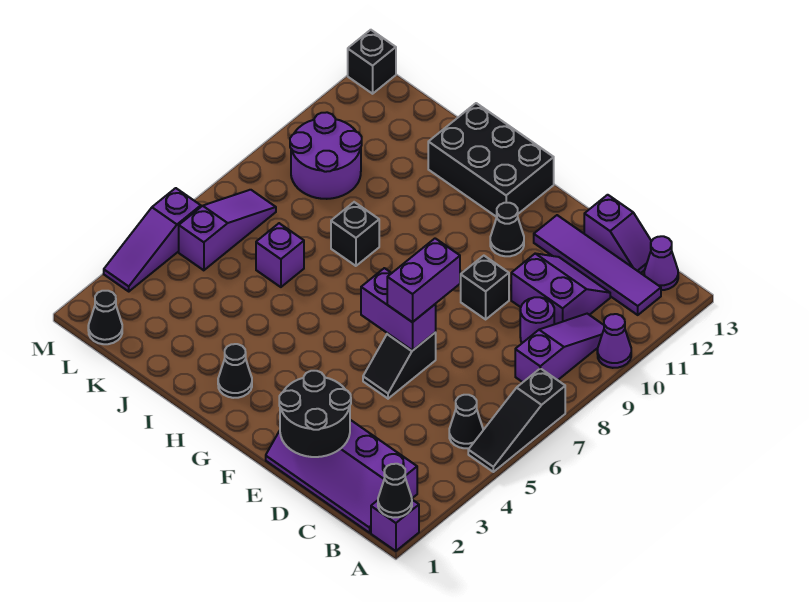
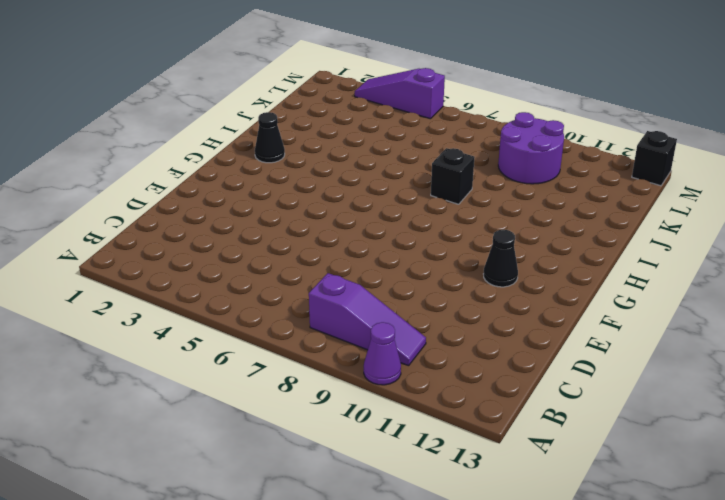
none -> purple 1x1 brick [371,500,419,551]
none -> black 1x3 slope [468,368,565,472]
none -> purple 2x4 slope [266,420,417,533]

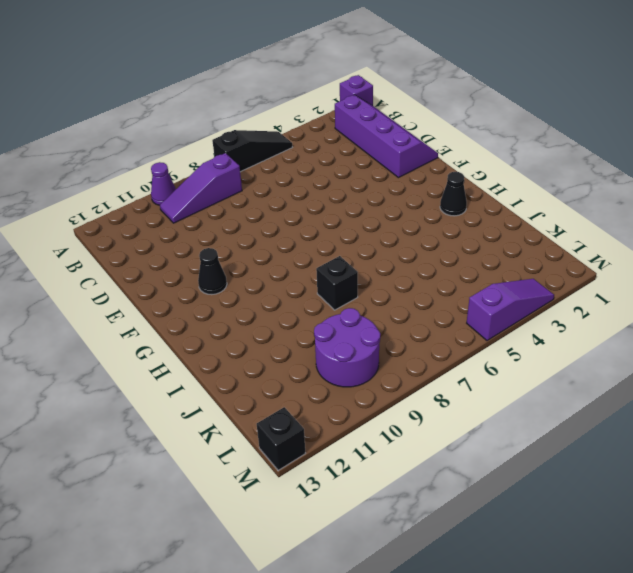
none -> black 1x1 cone [449,395,483,448]
none -> purple 1x4 tile [534,215,661,315]
none -> purple 1x1 cone [644,236,678,290]

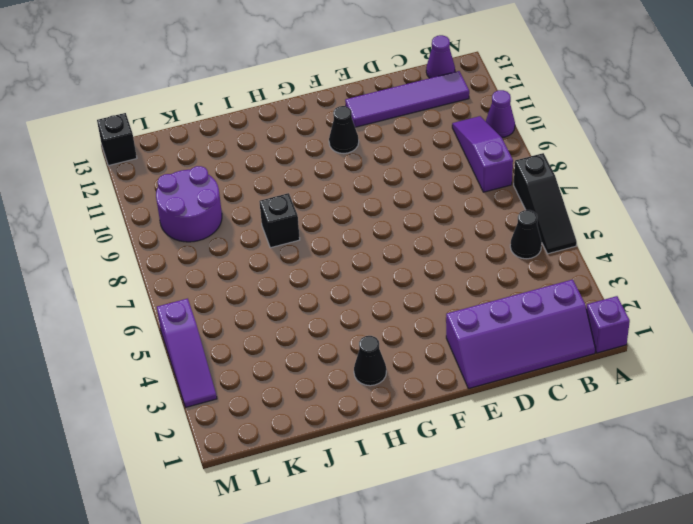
none -> purple 1x1 round brick [520,297,554,343]
none -> purple 2x2 slope [511,254,610,324]
none -> purple 1x2 slope [584,195,651,273]

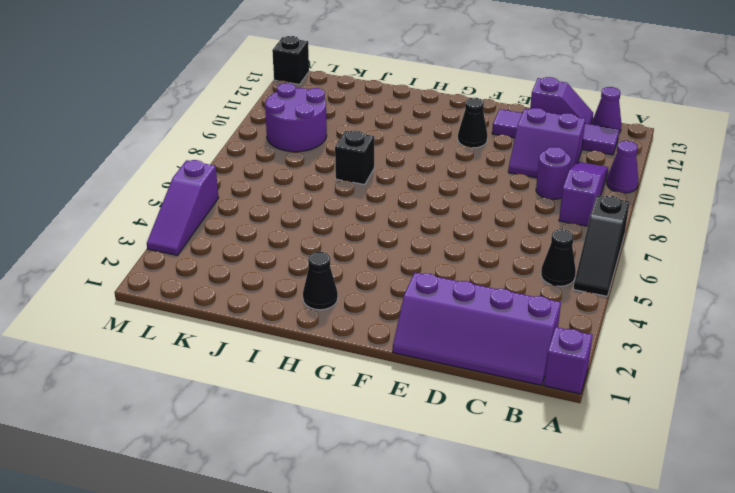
purple 2x2 slope [508,108,586,178] -> purple 2x2 slope turned to [511,254,610,324]
none -> black 1x2 slope [363,332,436,399]
none -> black 1x1 brick [461,256,509,319]
none -> black 2x3 brick [428,103,554,217]

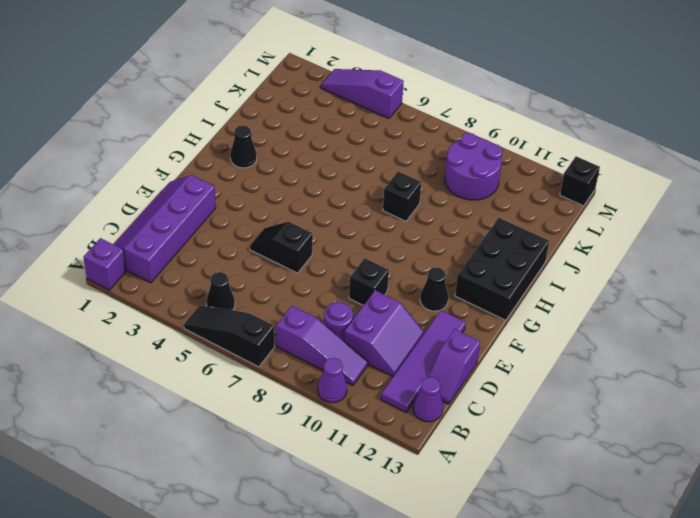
none -> purple 1x1 brick [256,223,304,287]
none -> black 1x1 cone [88,291,122,344]
none -> purple 1x3 slope [179,190,276,270]

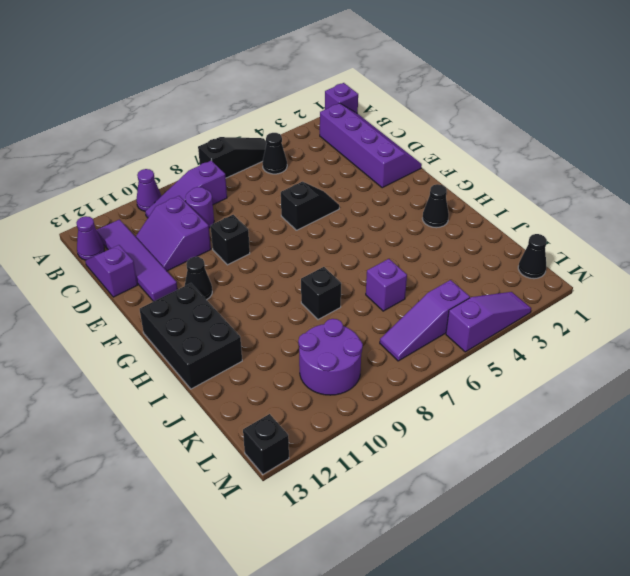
none -> black 1x1 cone [378,464,412,518]
none -> black 2x2 round brick [279,371,351,457]
none -> purple 1x2 brick [361,268,436,350]

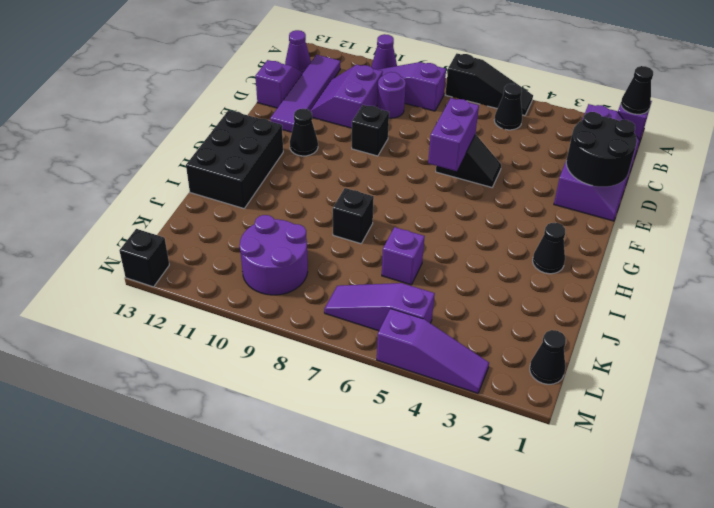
none -> purple 1x2 brick [387,238,460,322]

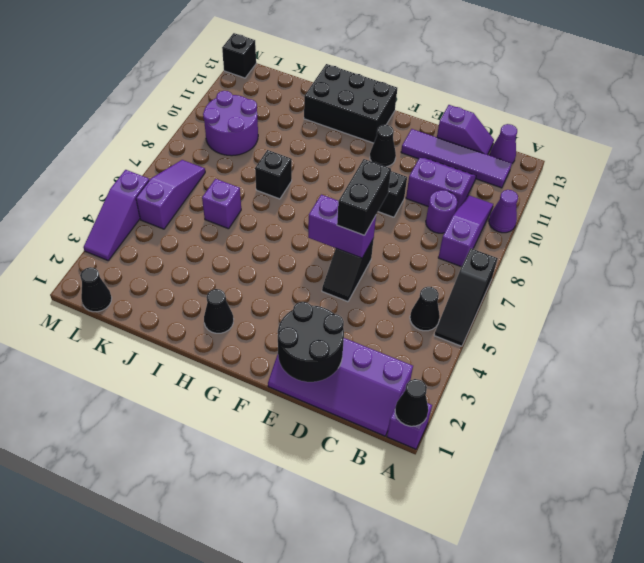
black 1x2 brick [337,159,391,235] -> purple 1x2 brick [387,238,460,322]

